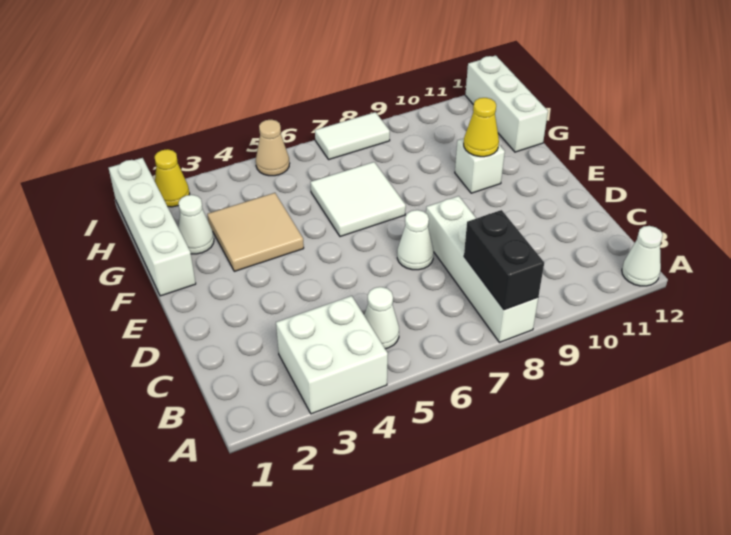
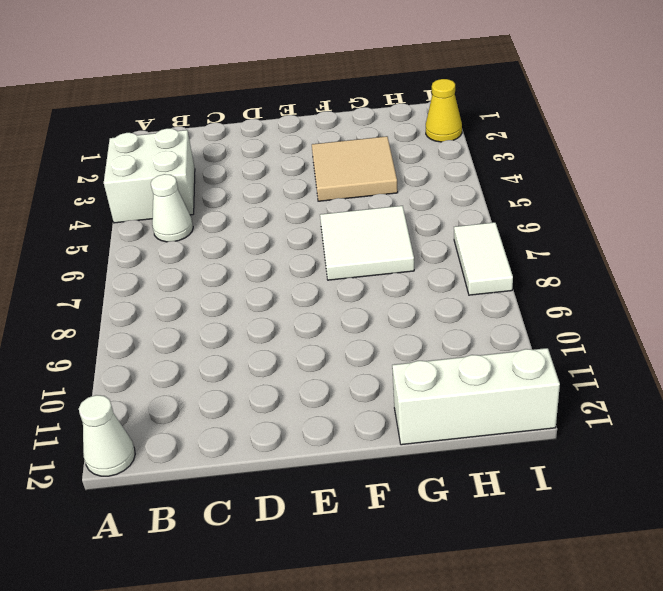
none -> white 1x4 brick [426,196,538,342]
none -> white 1x1 cone [397,210,434,270]
none -> white 1x4 brick [109,158,196,296]

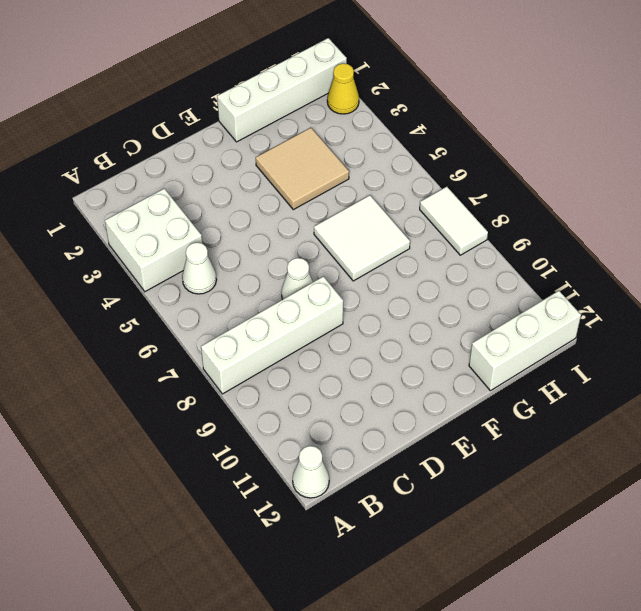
none -> white 1x1 brick [455,138,505,193]
none -> white 1x1 cone [178,195,214,254]
none -> tan 1x1 cone [256,120,290,176]

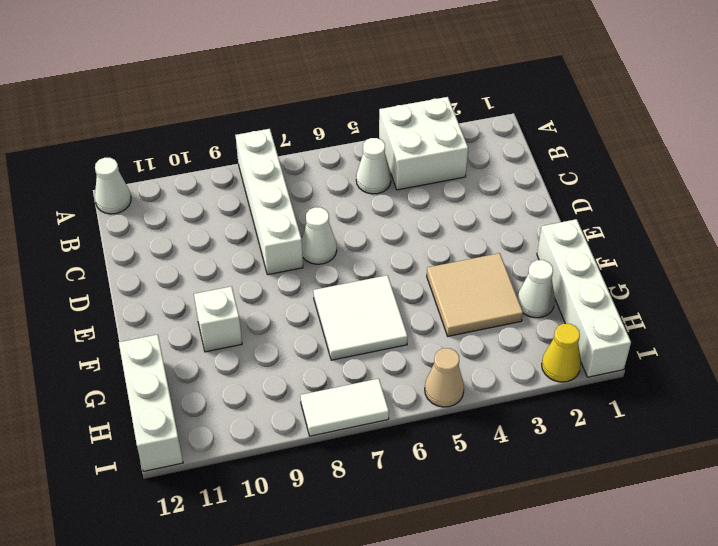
none -> black 1x2 brick [464,210,544,310]
none -> yellow 1x1 cone [464,98,499,157]

